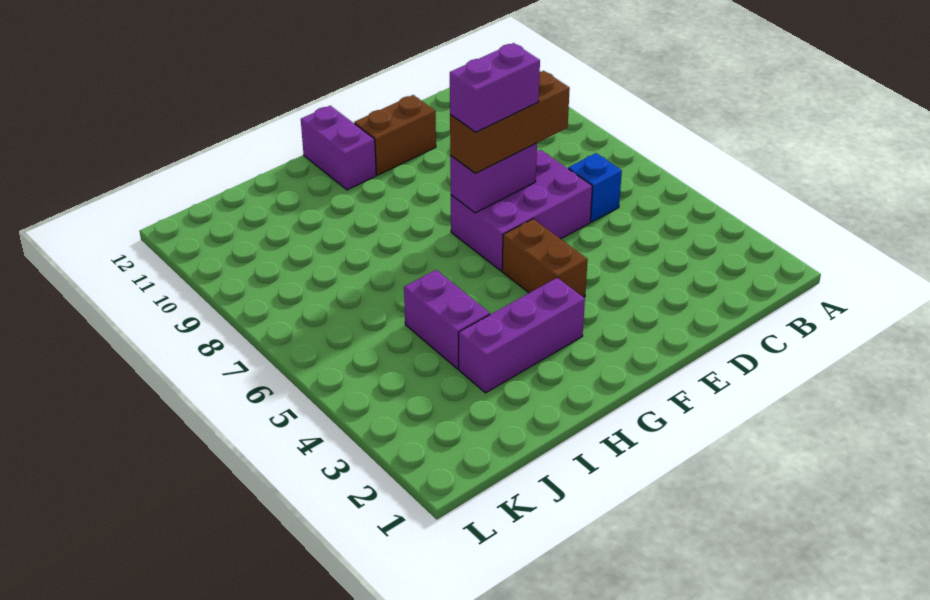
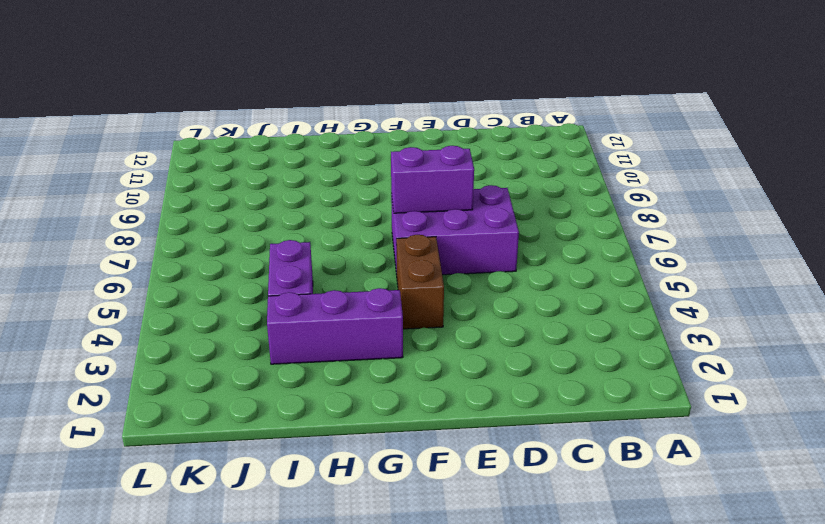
none -> blue 1x1 brick [568,153,622,222]
none -> brown 1x2 brick [354,95,436,175]

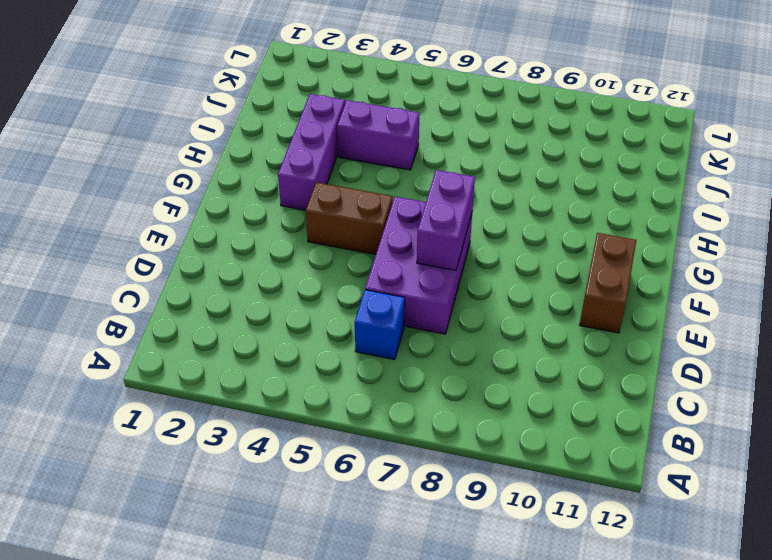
none -> purple 1x2 brick [301,106,376,190]
none -> brown 1x3 brick [450,71,570,174]

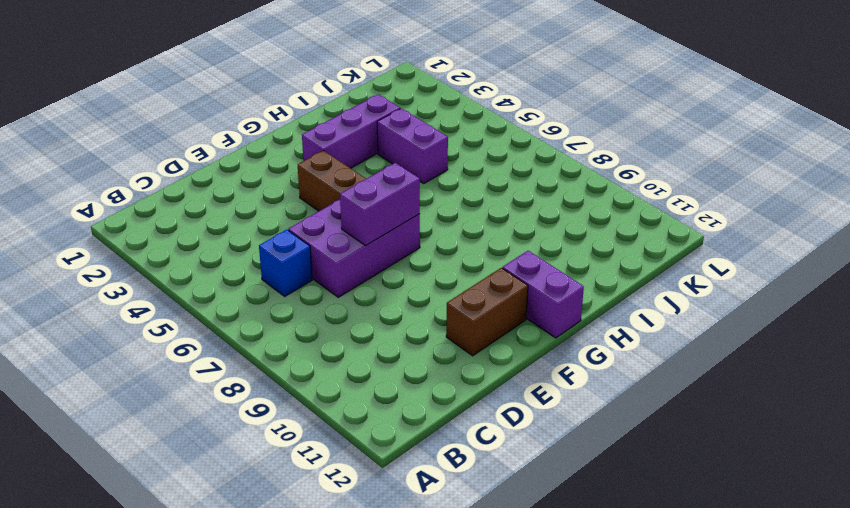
none -> brown 1x3 brick [450,71,570,174]
none -> purple 1x2 brick [450,43,540,132]

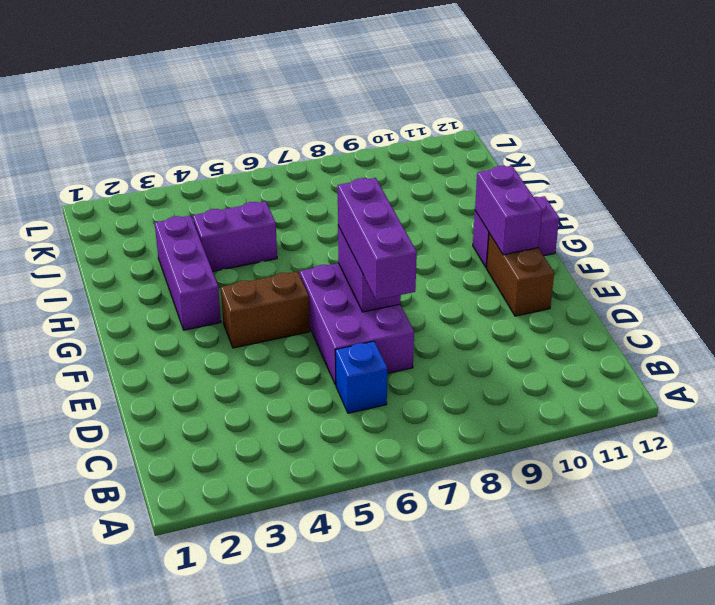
purple 1x3 brick [338,178,417,300] -> brown 1x3 brick [450,71,570,174]
purple 1x2 brick [475,166,542,255] -> purple 1x2 brick moved to [450,43,540,132]

